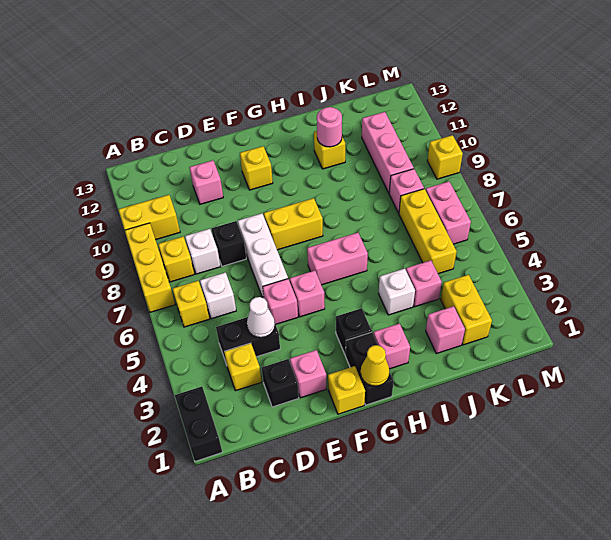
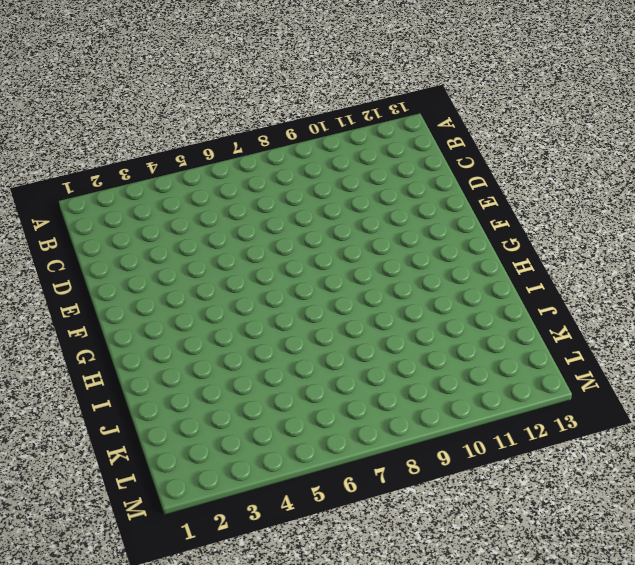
none -> black 1x2 brick [175,387,222,461]
none -> yellow 1x3 brick [125,223,175,312]
none -> yellow 1x2 brick [119,195,180,240]
none -> yellow 1x1 brick [173,281,209,327]

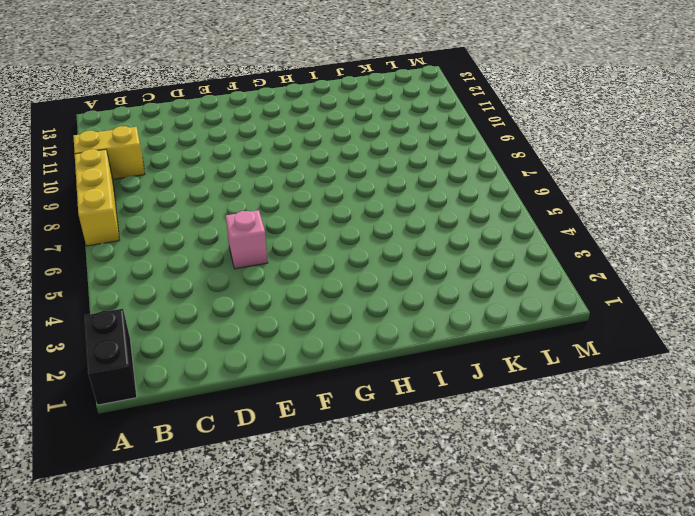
none -> yellow 1x1 brick [173,281,209,327]
none -> yellow 1x1 brick [158,237,194,282]
none -> yellow 1x1 brick [224,343,262,391]
none -> black 1x2 brick [216,311,280,365]

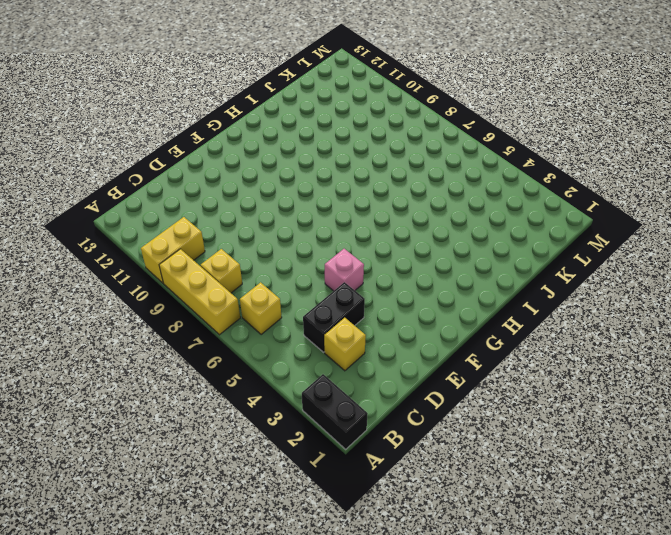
none -> white 1x1 brick [200,272,236,319]
none -> white 1x1 brick [185,229,221,274]
none -> black 1x1 brick [262,359,299,407]
none -> black 1x1 brick [211,221,246,266]

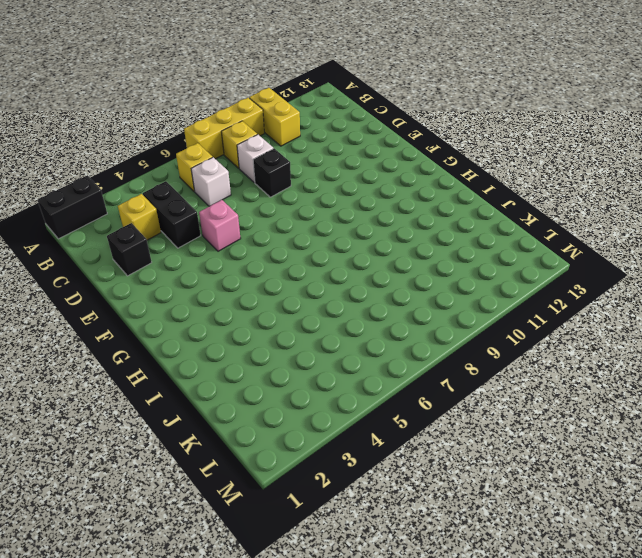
none -> pink 1x1 brick [189,160,223,204]
none -> pink 1x1 brick [290,350,326,398]
none -> white 1x3 brick [238,213,288,298]
none -> yellow 1x1 brick [328,366,365,414]

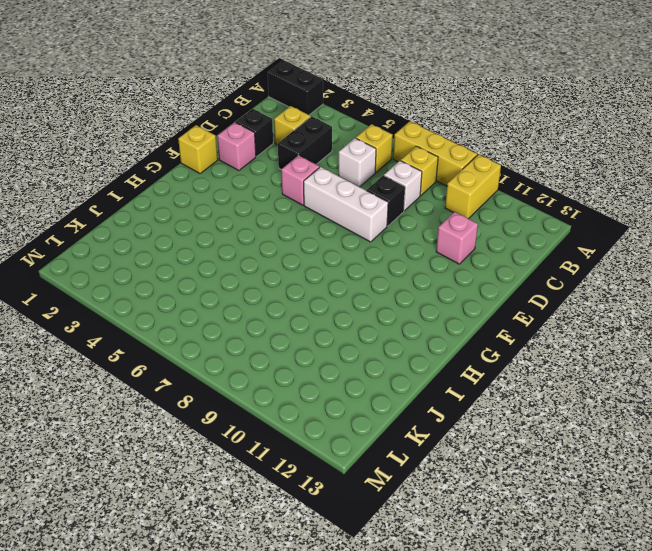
none -> pink 1x1 brick [290,271,325,317]
none -> yellow 1x2 brick [264,198,323,250]
none -> yellow 1x1 brick [240,146,273,190]
none -> black 1x2 brick [345,332,394,405]

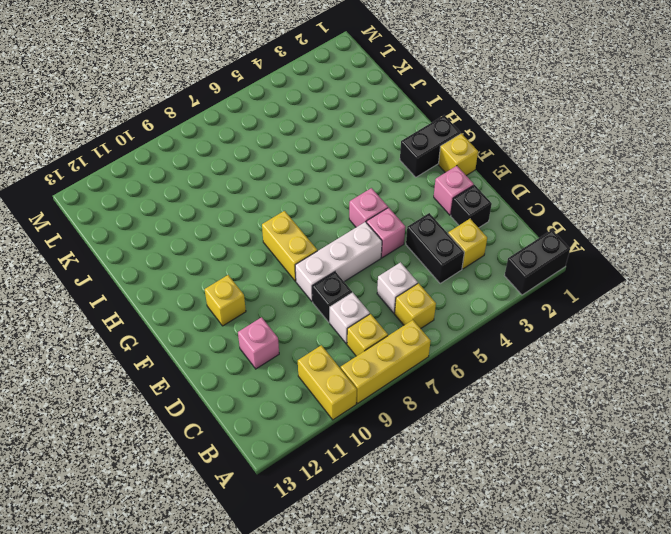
none -> black 1x1 brick [336,308,372,355]
none -> pink 1x2 brick [307,233,368,285]
none -> pink 1x1 brick [373,324,410,369]
none -> white 1x1 brick [379,269,415,315]

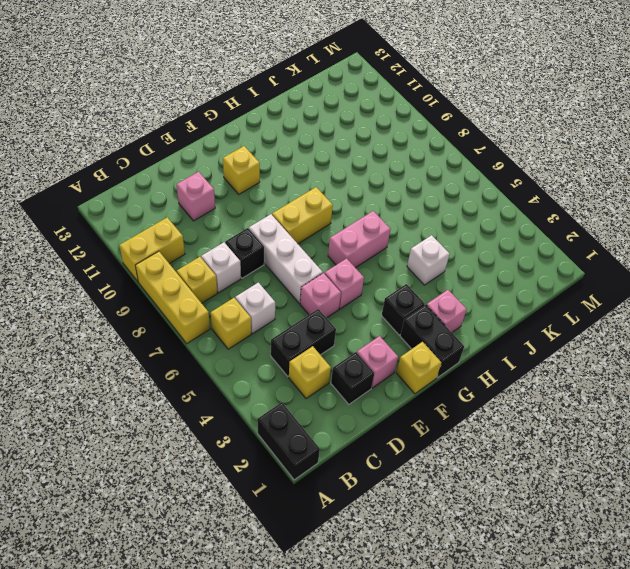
none -> yellow 1x1 brick [314,131,345,169]
none -> pink 1x1 brick [426,306,465,354]
none -> pink 1x1 brick [406,260,442,307]
none -> yellow 1x2 brick [441,275,492,345]

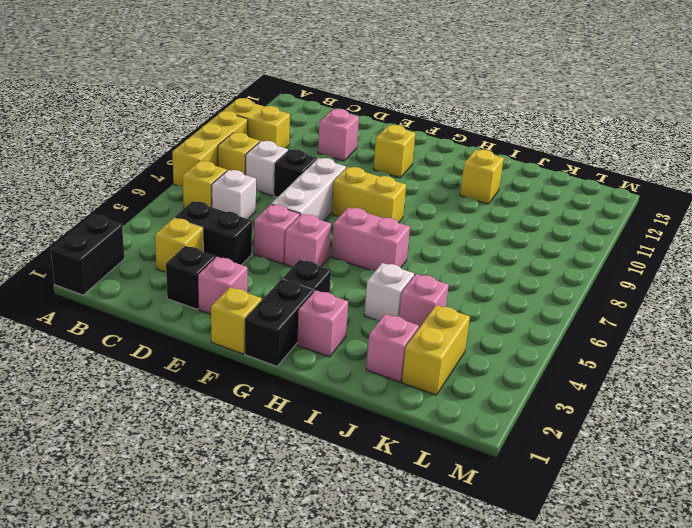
none -> yellow 1x3 brick [399,189,457,274]
none -> pink 1x1 brick [389,169,424,213]
none -> pink 1x3 brick [362,112,414,193]
none -> pink 1x2 brick [426,182,471,244]

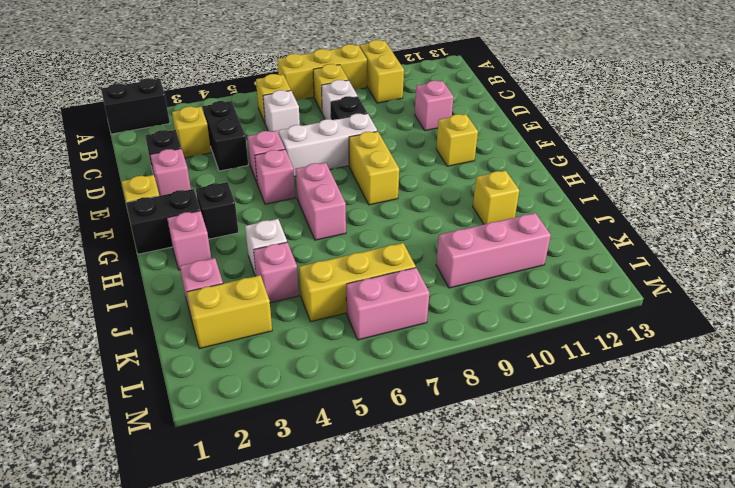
none -> pink 1x1 brick [389,169,424,213]
none -> yellow 1x1 brick [427,135,463,179]
none -> white 1x1 cone [247,297,275,338]
none -> yellow 1x1 cone [361,345,390,386]

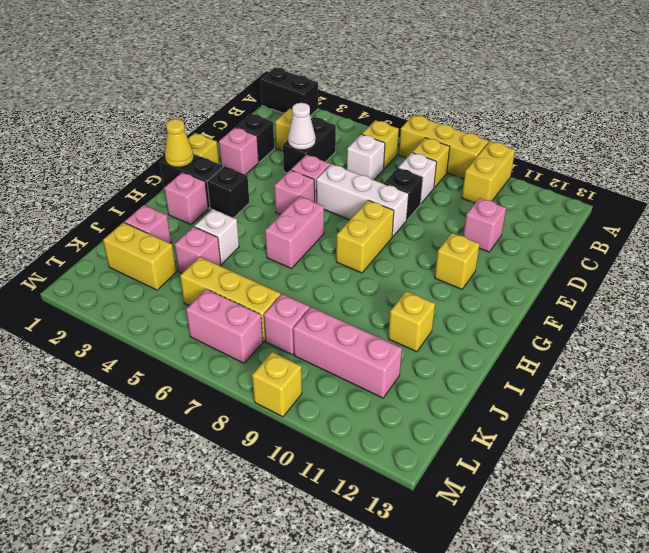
none -> pink 1x1 round brick [317,107,342,147]

